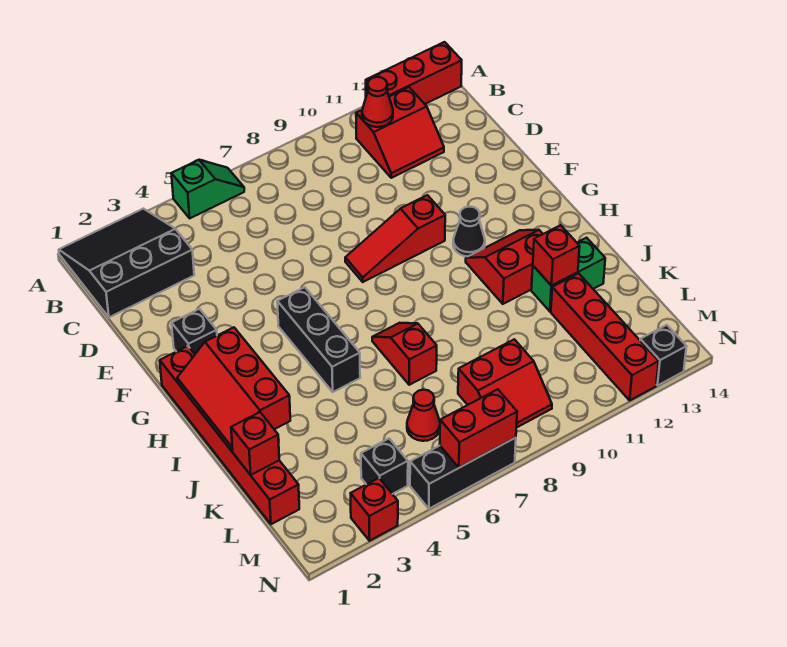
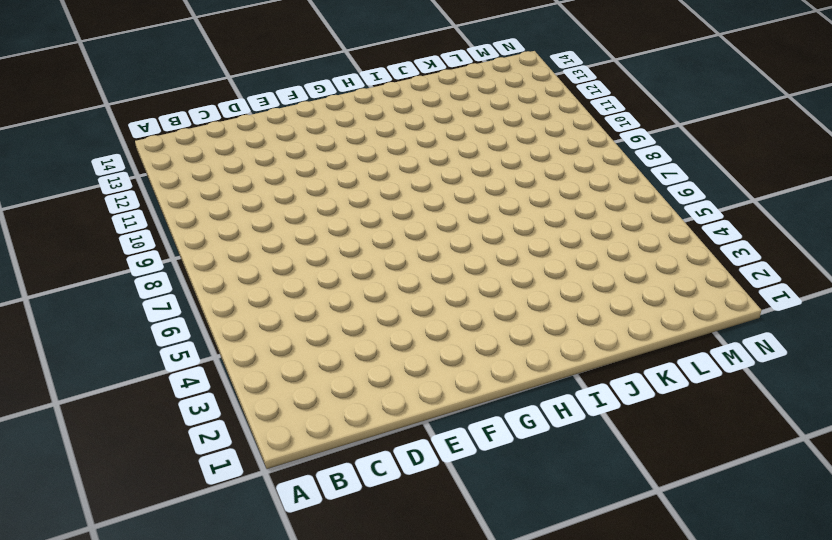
none -> black 3x3 slope [59,209,194,317]
none -> green 1x2 slope [171,160,244,218]
none -> red 1x3 brick [366,42,462,104]

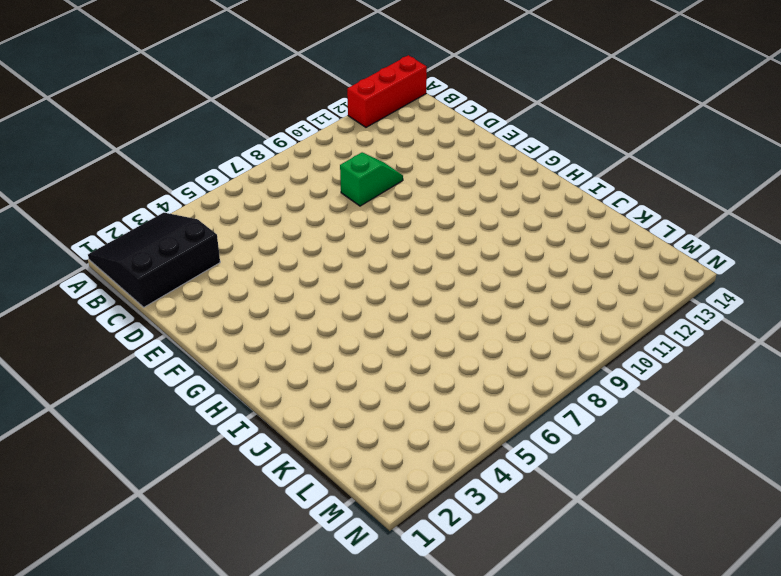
green 1x2 slope [340,152,403,206] -> green 1x2 slope moved to [171,160,244,218]
none -> red 2x2 slope [356,87,444,178]
none -> black 1x1 brick [172,309,217,354]
none -> red 1x3 slope [345,195,445,282]

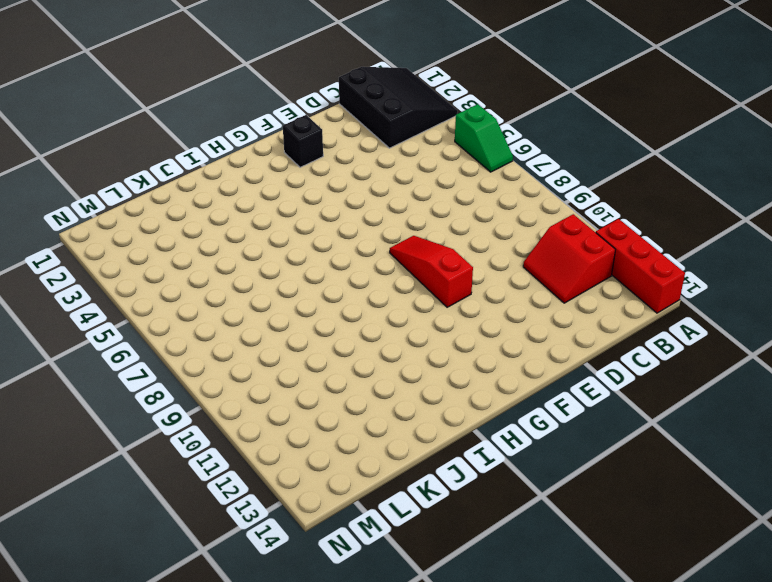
none -> red 1x6 brick [160,346,299,524]
none -> black 1x3 brick [277,287,360,392]
none -> black 1x1 cone [453,207,485,257]

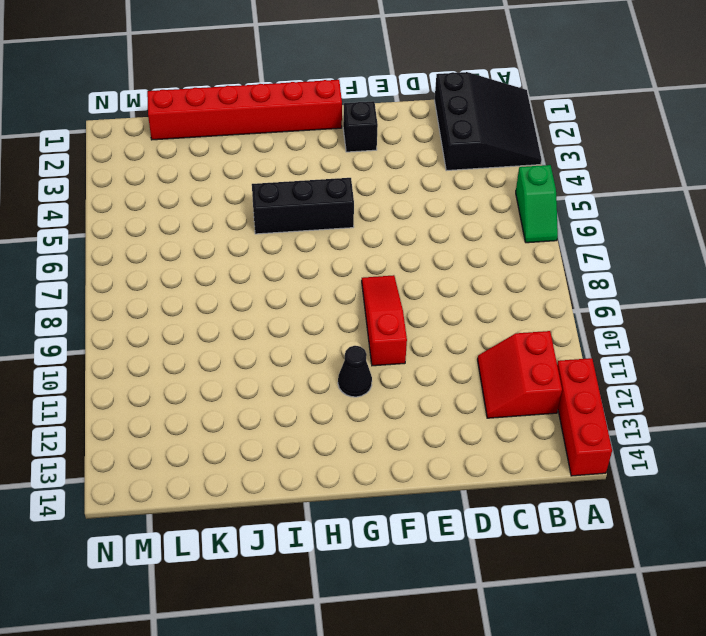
none -> red 2x2 slope [466,230,543,304]
none -> red 1x2 slope [372,323,437,385]
none -> green 1x2 brick [531,238,605,311]

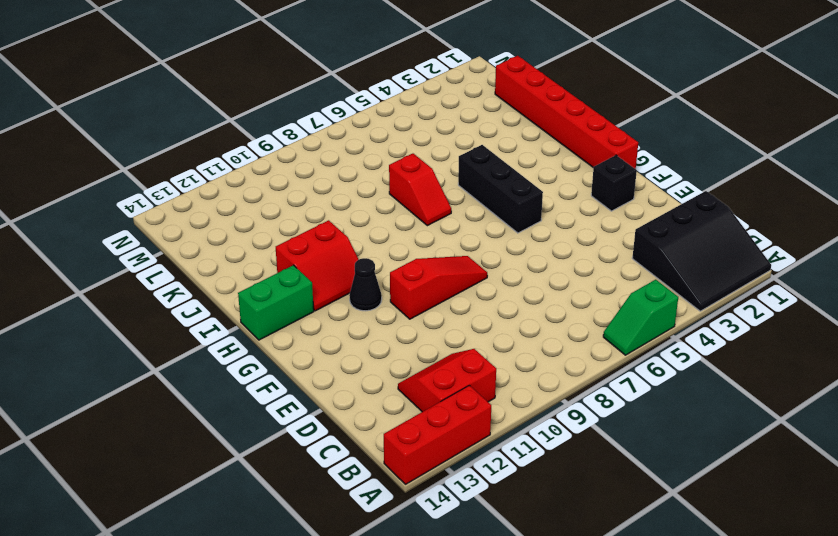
green 1x2 brick [238,265,314,340] -> green 1x2 brick moved to [531,238,605,311]
none -> red 1x4 brick [551,273,659,400]
none -> red 1x1 cone [407,390,440,441]
none -> red 2x2 slope [458,339,552,428]

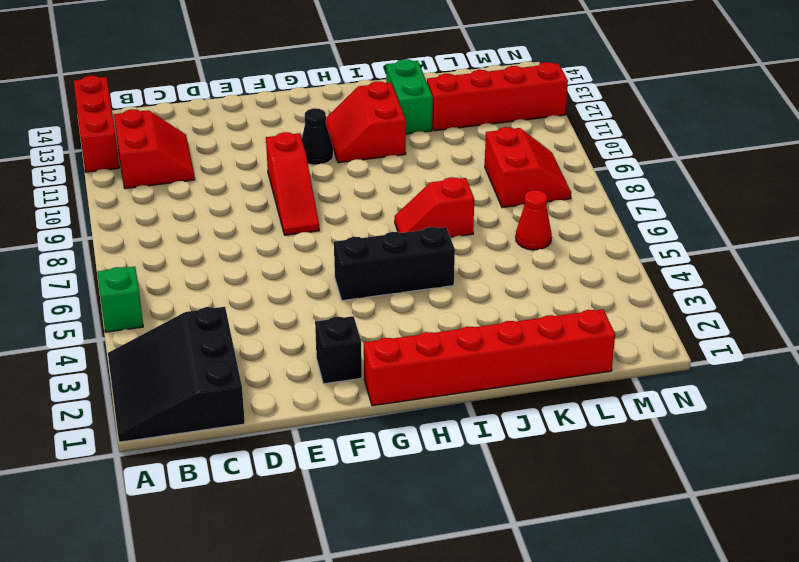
none -> black 1x1 brick [361,439,408,494]
none -> red 1x1 brick [351,478,398,541]
none -> black 1x3 brick [410,438,516,509]

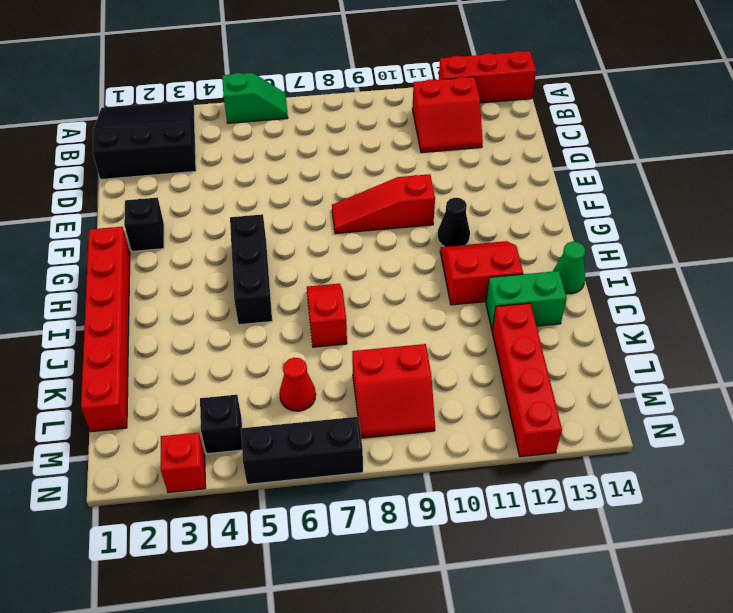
green 1x1 cone [553,242,585,294] -> none
none -> black 1x1 brick [640,325,687,386]
none -> red 1x1 cone [362,77,393,127]
none -> red 2x3 slope [177,327,290,451]

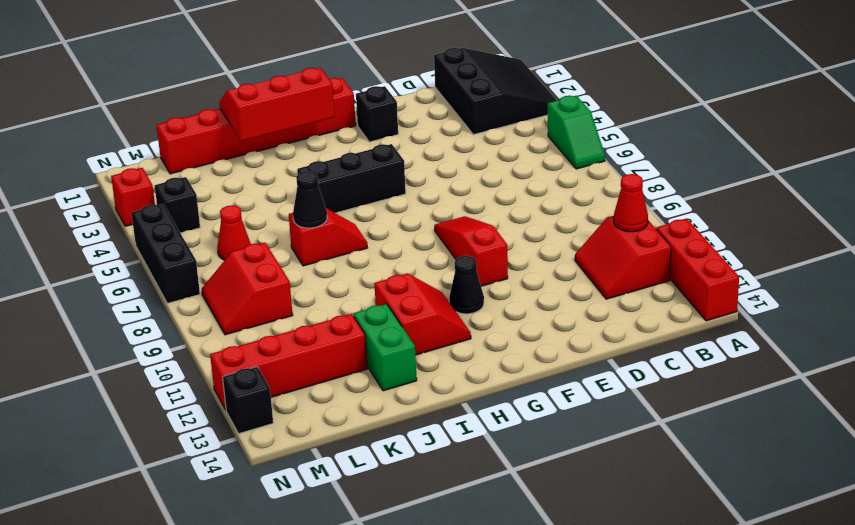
black 1x1 cone [293,171,327,228] -> none
none -> red 1x1 brick [533,225,580,286]
none -> red 1x1 brick [231,412,279,475]
none -> red 1x2 brick [440,389,517,468]

